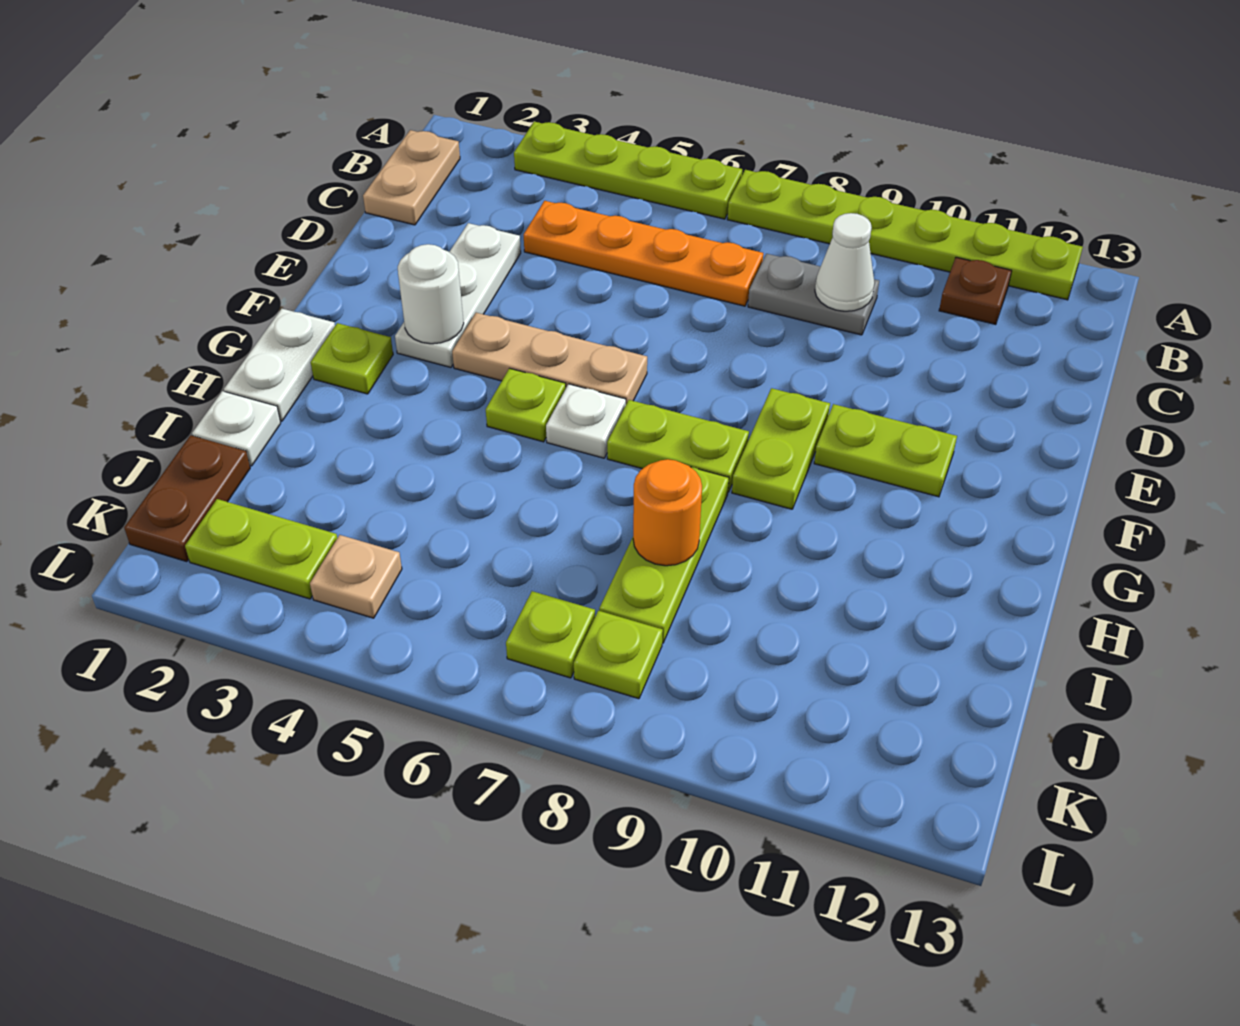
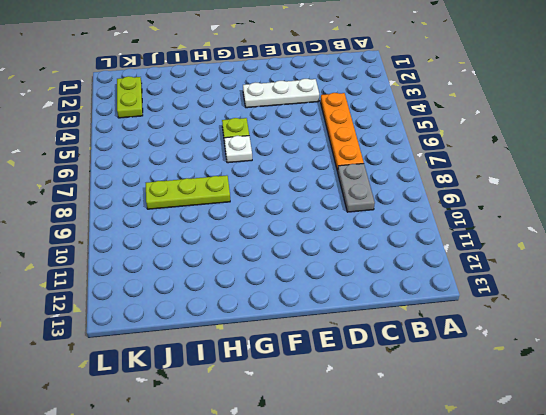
none -> lime 1x4 plate [514,122,742,219]
none -> lime 1x6 plate [727,170,1083,300]
none -> tan 1x2 plate [363,130,460,225]

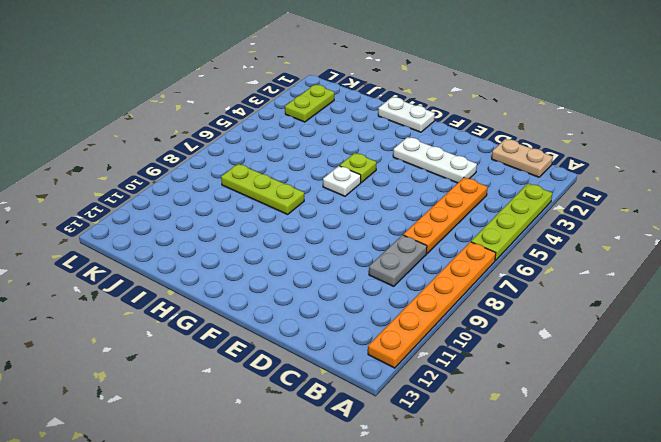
orange 1x6 plate [368,242,496,368] -> lime 1x6 plate [727,170,1083,300]
none -> brown 1x1 plate [939,257,1012,325]
none -> tan 1x3 plate [452,313,647,404]
none -> lime 1x2 plate [732,388,830,509]

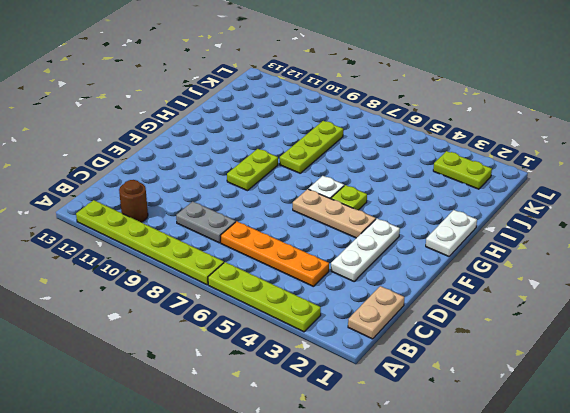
brown 1x1 round brick [119,180,148,222] -> brown 1x1 plate [939,257,1012,325]
none -> lime 1x2 plate [814,404,957,497]
none -> lime 1x1 plate [311,323,393,394]
none -> lime 1x2 plate [607,400,749,492]

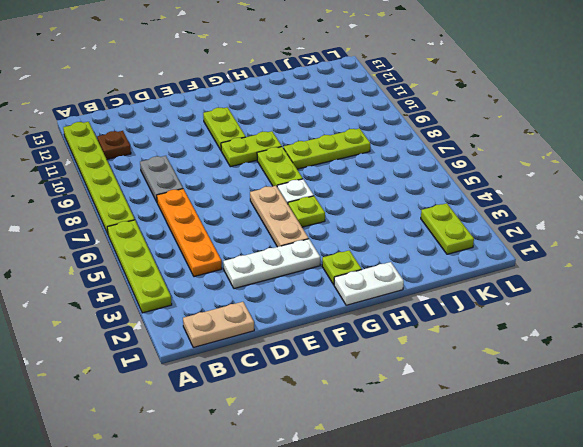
none -> white 1x1 plate [192,391,281,466]
none -> brown 1x2 plate [124,435,250,562]
none -> tan 1x1 plate [310,535,402,618]

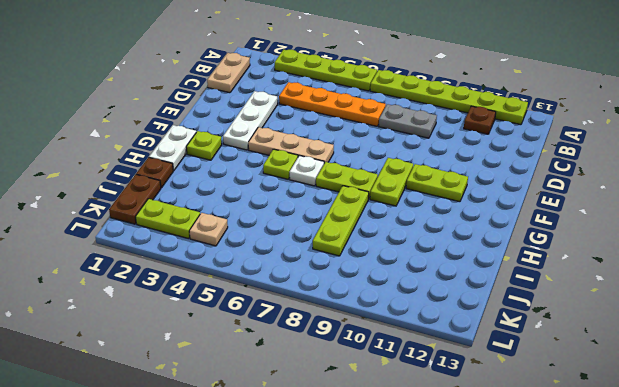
brown 1x1 plate [136,157,173,188] -> white 1x1 plate [192,391,281,466]
none -> lime 1x1 plate [506,591,595,678]
none -> lime 1x1 plate [574,611,663,699]
none -> white 1x1 cone [815,213,874,311]

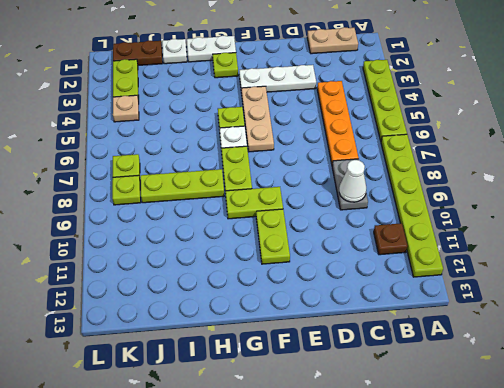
none -> white 1x1 round brick [398,244,464,344]
none -> orange 1x1 round brick [633,459,702,566]

